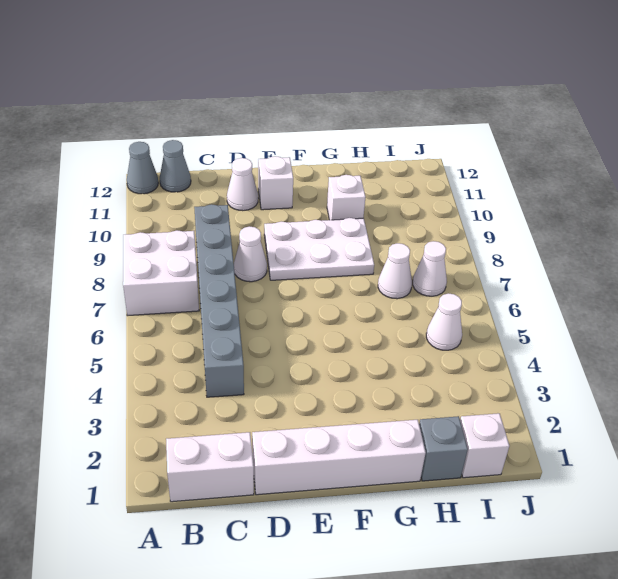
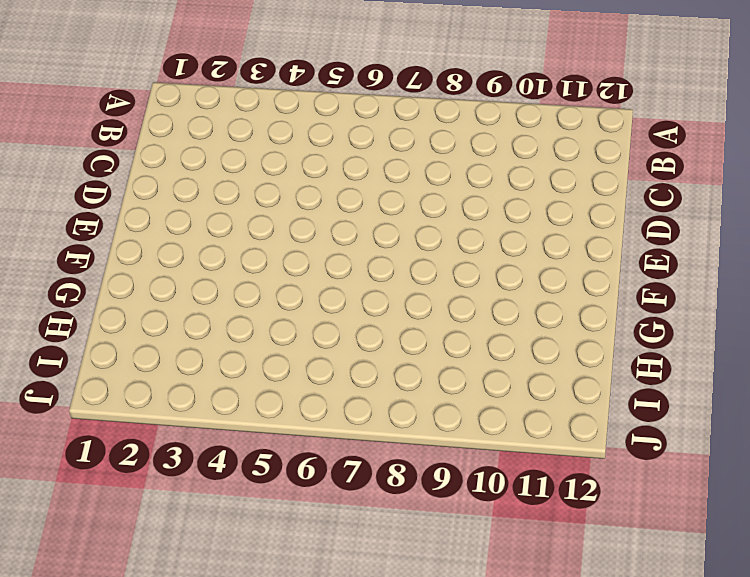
none -> white 2x2 brick [123,230,199,316]
none -> grey 1x1 cone [127,142,158,194]
none -> white 1x2 brick [166,432,254,502]

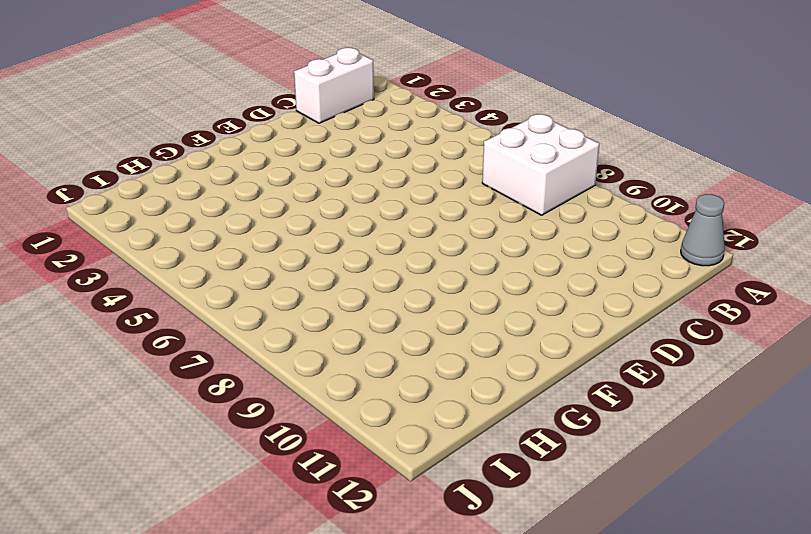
none -> grey 1x1 cone [160,140,191,192]
none -> grey 1x6 brick [194,204,244,397]
none -> white 1x4 brick [252,420,426,495]

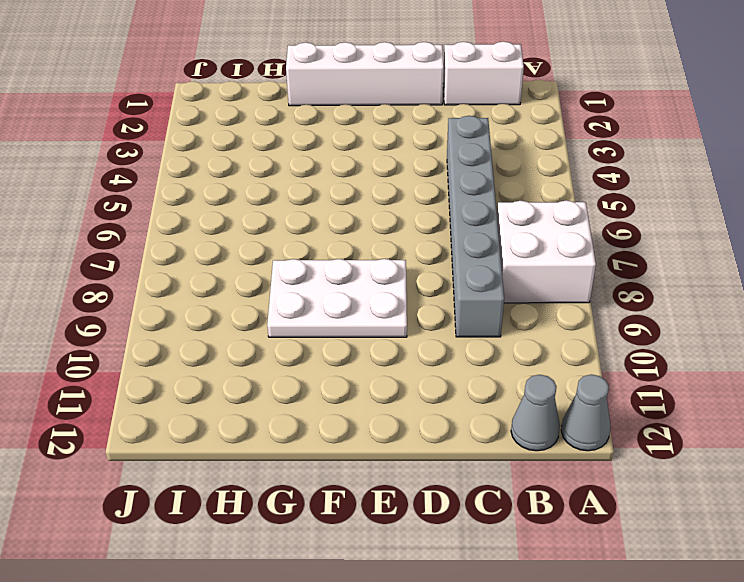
none -> white 1x1 cone [234,226,267,282]
none -> white 1x1 cone [227,158,258,211]
none -> white 1x1 brick [258,156,293,210]

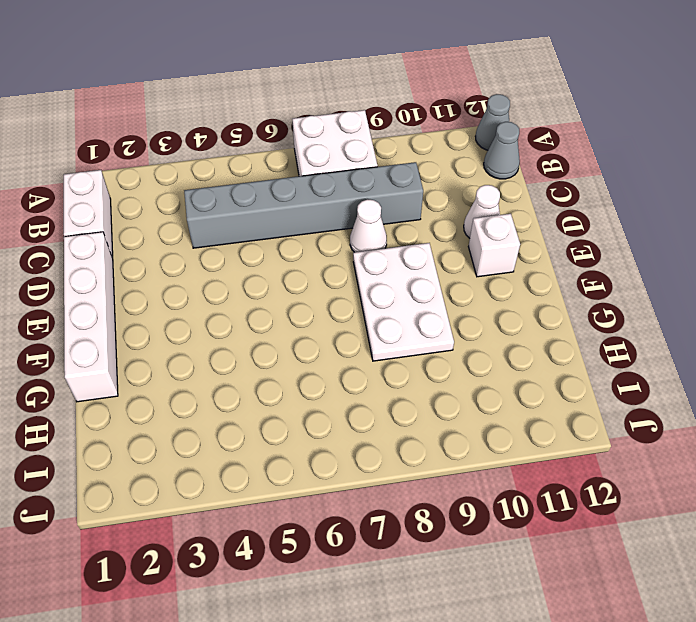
none -> white 1x1 brick [327,175,366,220]
none -> grey 1x1 brick [419,416,468,481]
none -> white 1x1 cone [378,243,412,299]

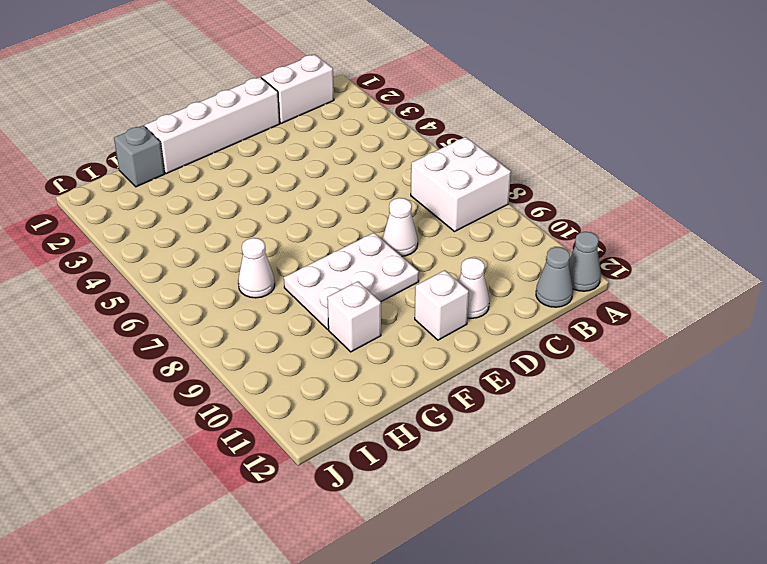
none -> grey 1x6 brick [194,204,244,397]
none -> white 1x1 brick [460,413,509,478]
none -> white 1x1 cone [426,293,462,350]

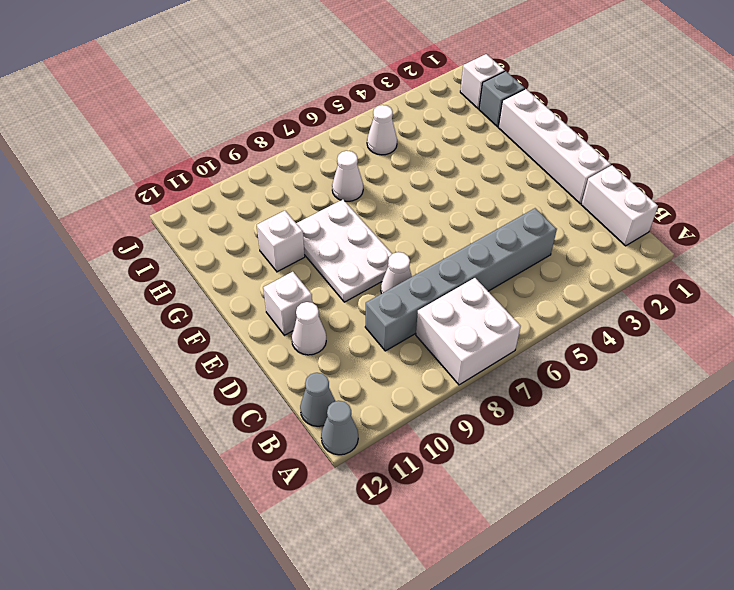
none -> white 1x1 cone [413,241,447,296]

